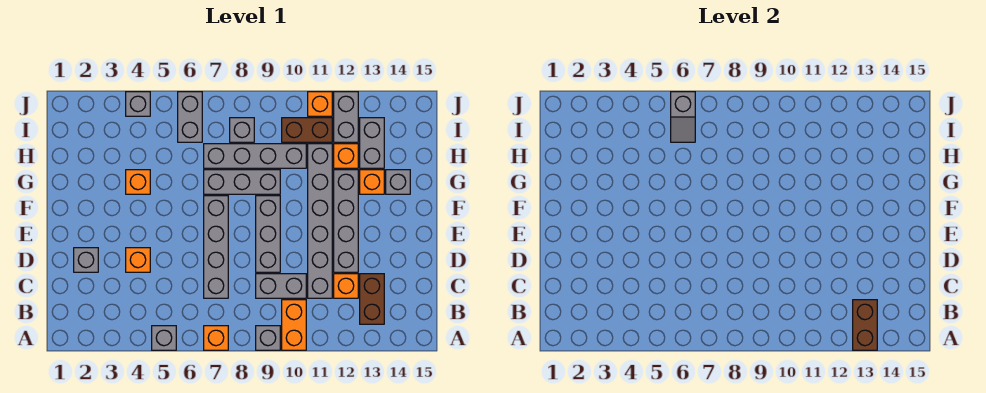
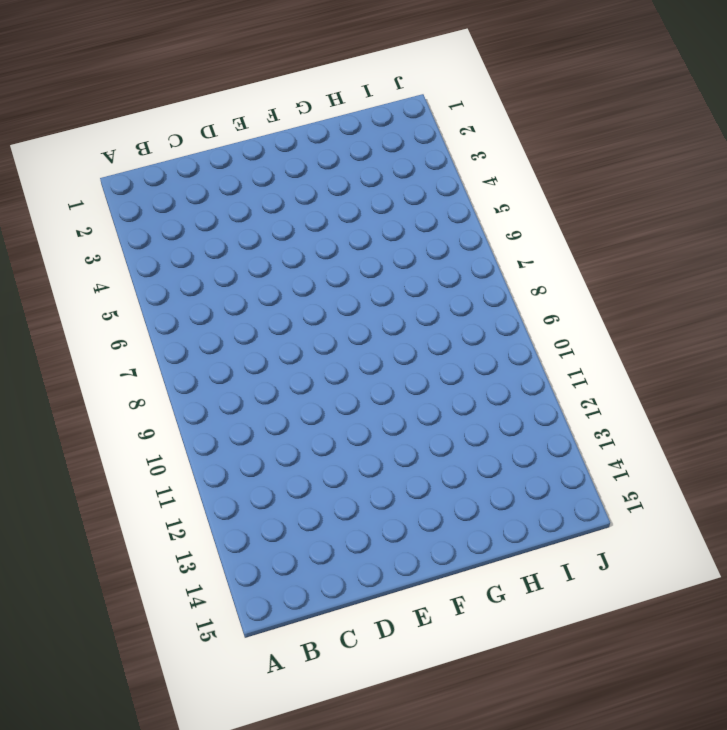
none -> grey 1x1 brick [152,326,176,350]
none -> orange 1x1 brick [204,326,228,350]
none -> grey 1x1 brick [256,326,280,350]

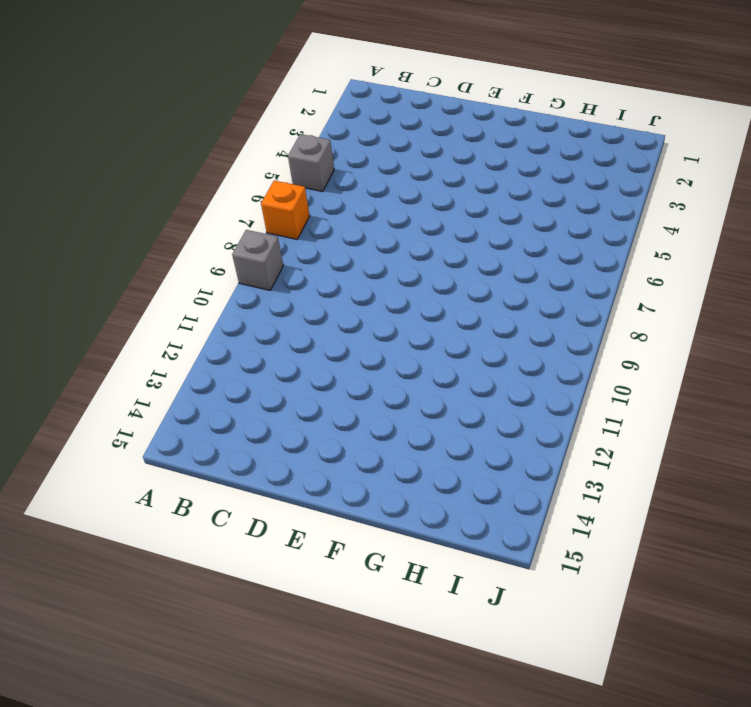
none -> orange 1x2 brick [282,300,306,350]
none -> brown 1x2 brick [360,274,384,324]
none -> grey 1x4 brick [204,196,228,298]

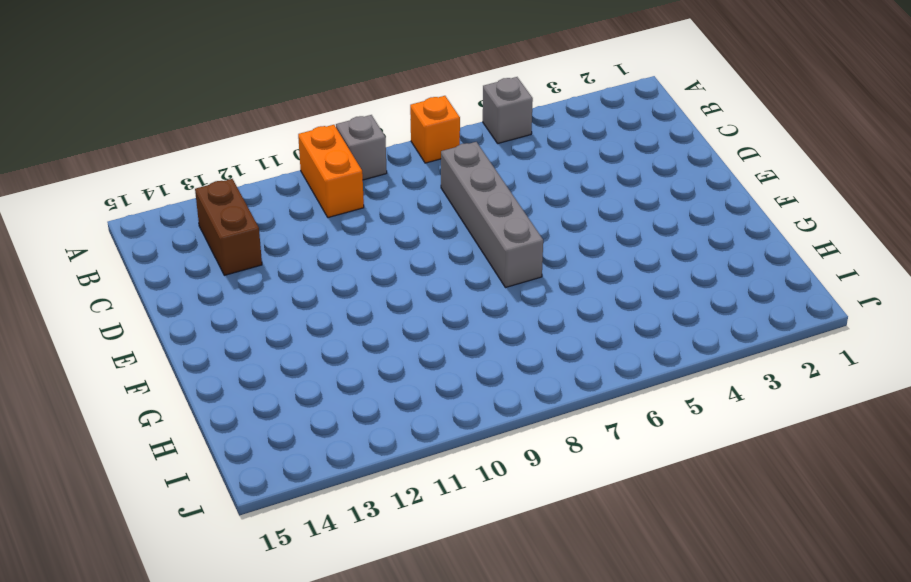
none -> grey 1x2 brick [256,274,306,298]
none -> grey 1x6 brick [308,144,332,298]
none -> orange 1x1 brick [334,274,358,298]

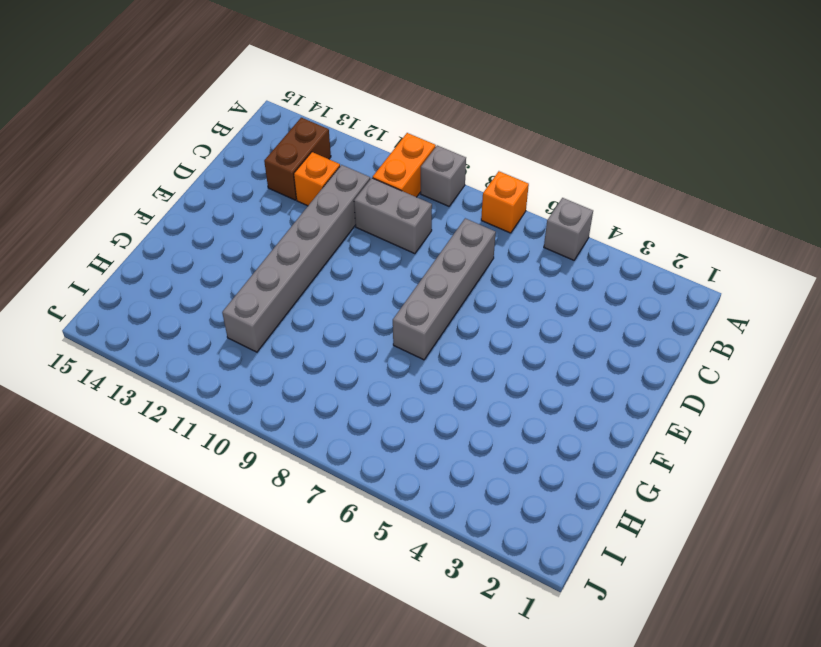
none -> grey 1x1 brick [74,248,98,272]
none -> orange 1x1 brick [126,248,150,272]
none -> grey 1x3 brick [256,196,280,272]

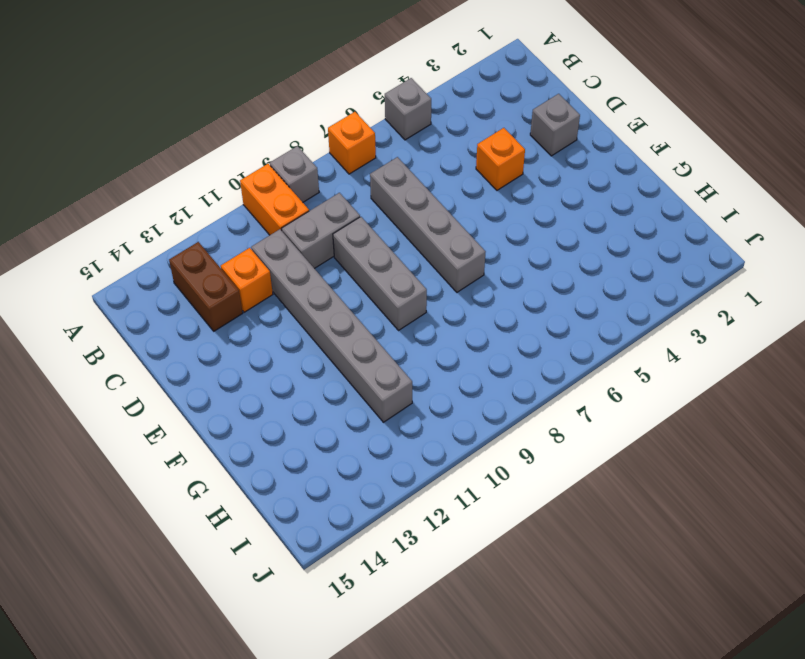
none -> grey 1x4 brick [334,170,358,272]
none -> orange 1x1 brick [126,170,150,194]
none -> grey 1x3 brick [204,170,280,194]

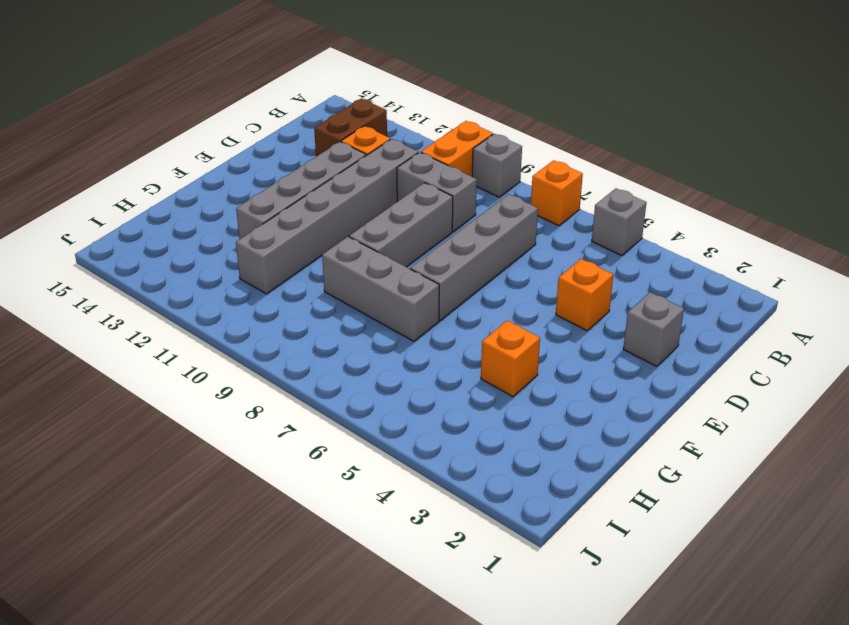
none -> orange 1x1 brick [360,170,384,194]
none -> grey 1x1 brick [386,170,410,194]
none -> grey 1x4 brick [204,144,306,168]

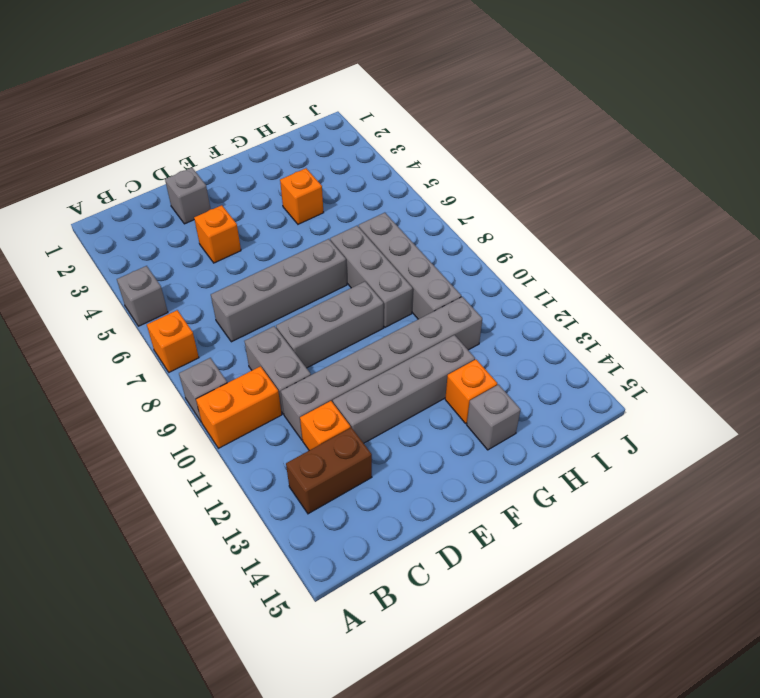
none -> orange 1x1 brick [334,144,358,168]
none -> grey 1x2 brick [360,118,384,168]
none -> grey 1x2 brick [178,92,202,142]

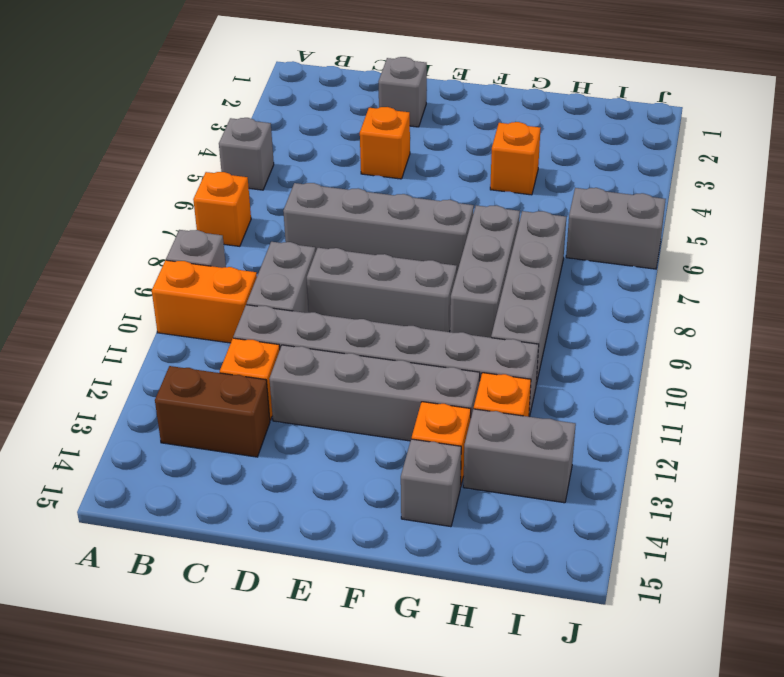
none -> grey 1x1 brick [230,118,254,142]
none -> brown 1x2 brick [282,118,332,142]
none -> grey 1x2 brick [334,92,358,142]

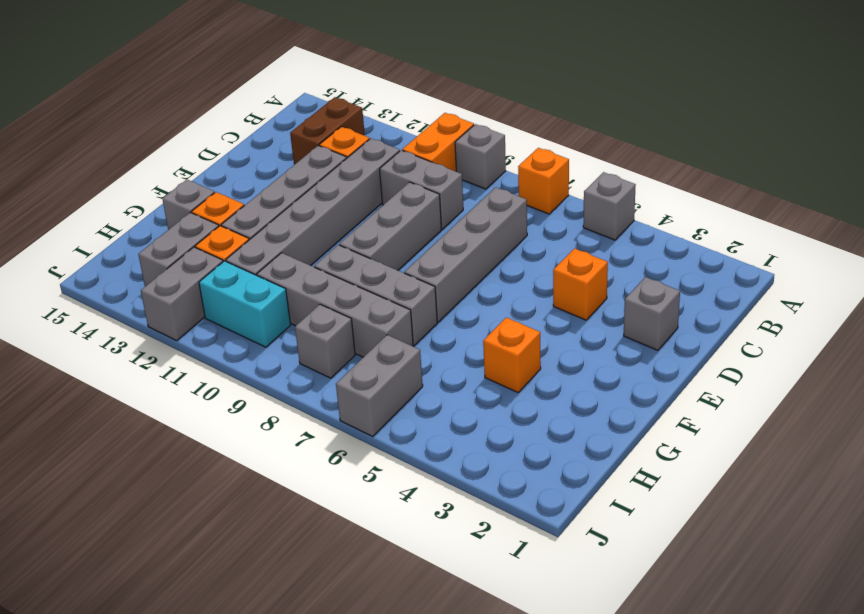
cyan 1x2 brick [199,261,291,347] -> brown 1x2 brick [282,118,332,142]
none -> grey 1x1 brick [126,92,150,116]
none -> orange 1x1 brick [308,92,332,116]
none -> brown 1x2 brick [853,300,877,350]

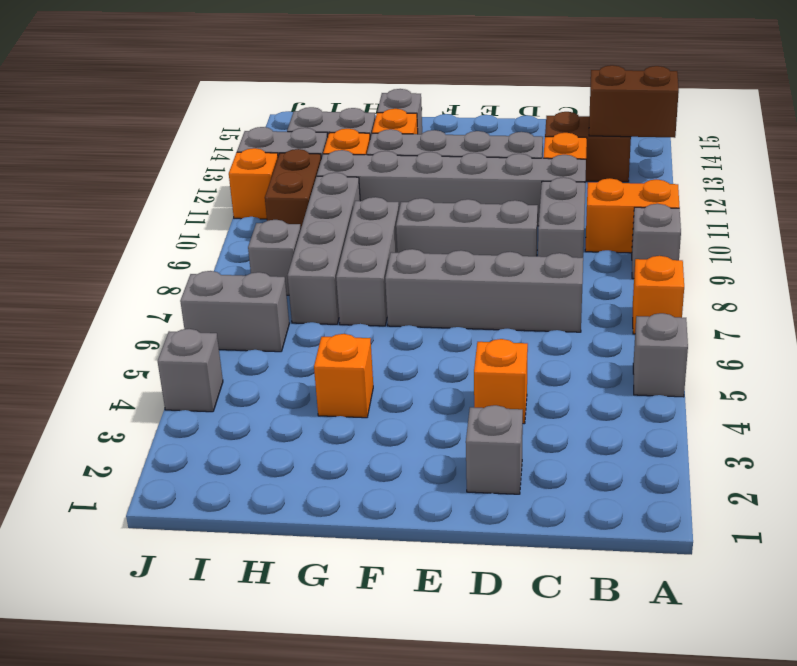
none -> grey 1x2 slope [671,92,695,142]

